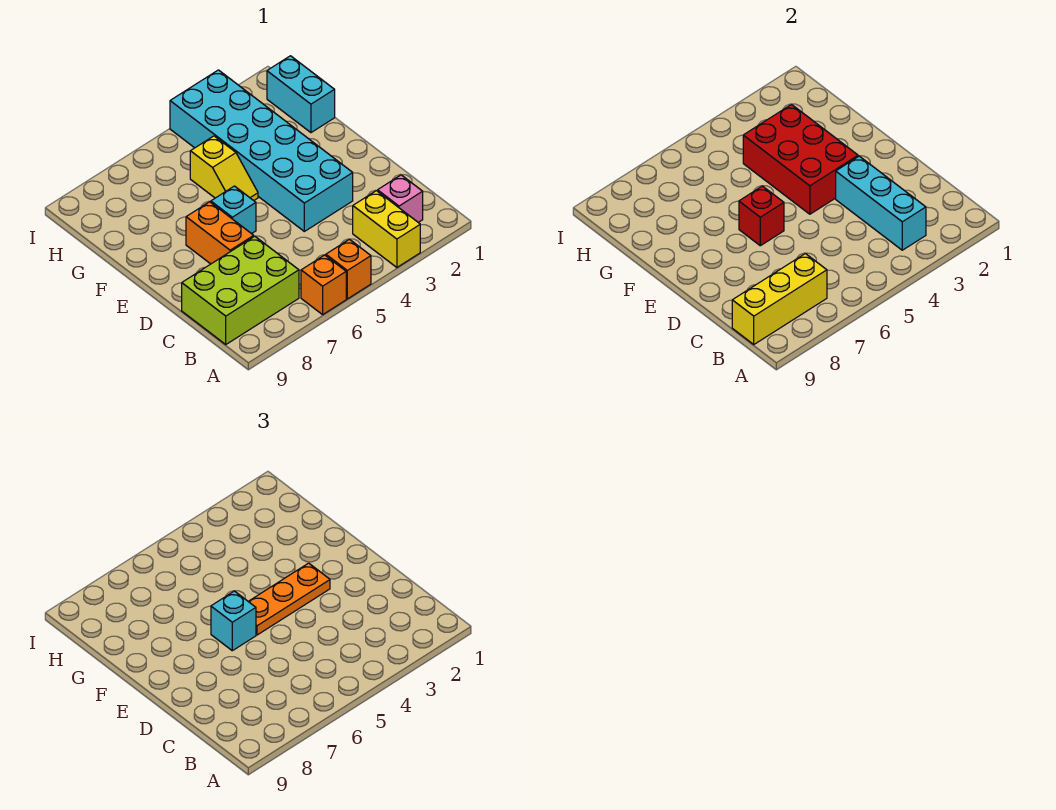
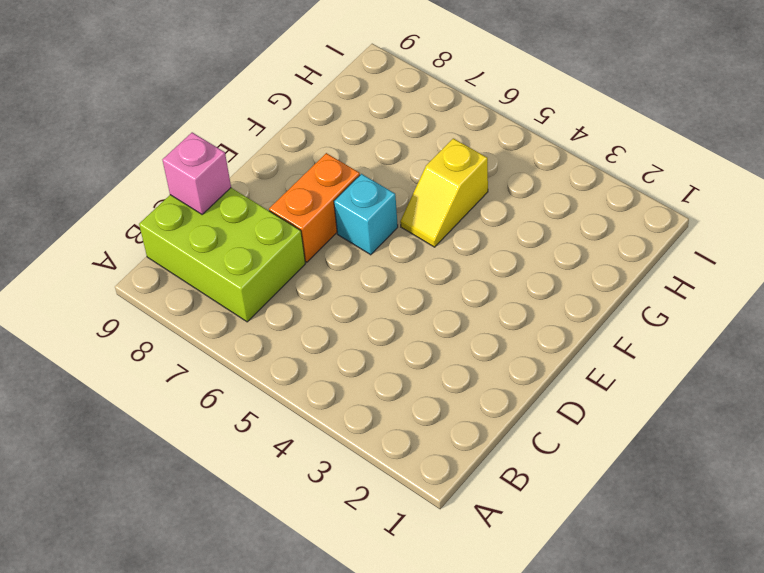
pink 1x1 brick [163,132,231,215] -> pink 1x1 brick moved to [378,175,423,222]
none -> yellow 1x2 brick [353,191,420,267]
none -> orange 1x1 brick [326,239,371,299]
none -> orange 1x1 brick [301,255,346,315]

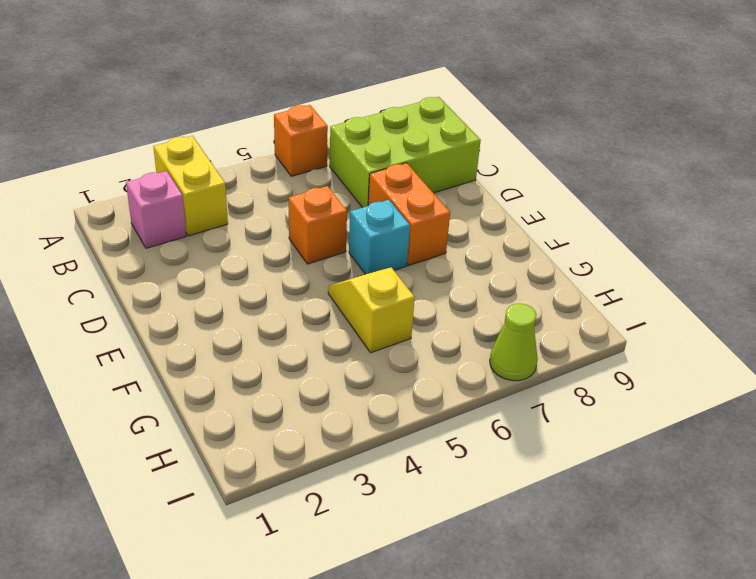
orange 1x1 brick [289,186,347,264] -> orange 1x1 brick moved to [326,239,371,299]
lime 1x1 cone [490,304,538,381] -> none
none -> cyan 2x6 brick [170,70,353,231]
none -> cyan 1x2 brick [267,56,335,133]
none -> cyan 1x3 brick [836,156,926,250]

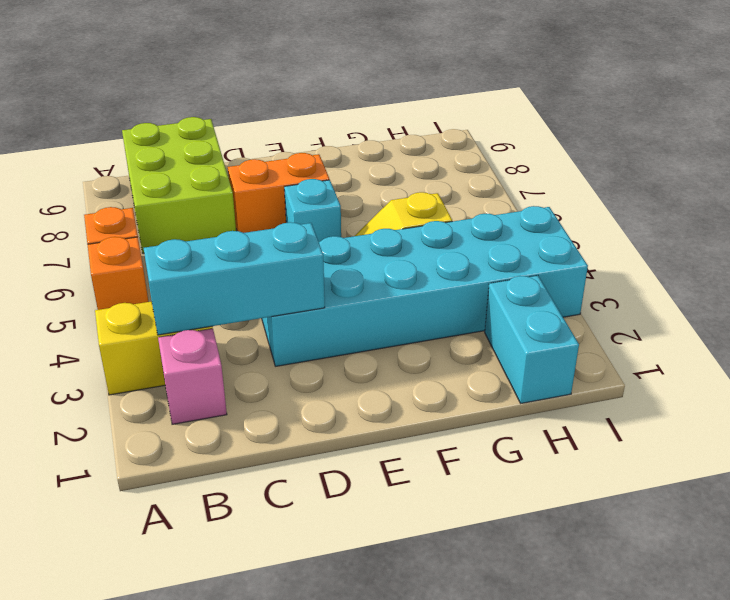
cyan 1x2 brick [485,276,579,403] -> cyan 1x2 brick turned to [267,56,335,133]
none -> yellow 1x3 brick [732,254,827,344]
none -> red 2x3 brick [743,105,858,214]
none -> red 1x1 brick [739,186,784,246]

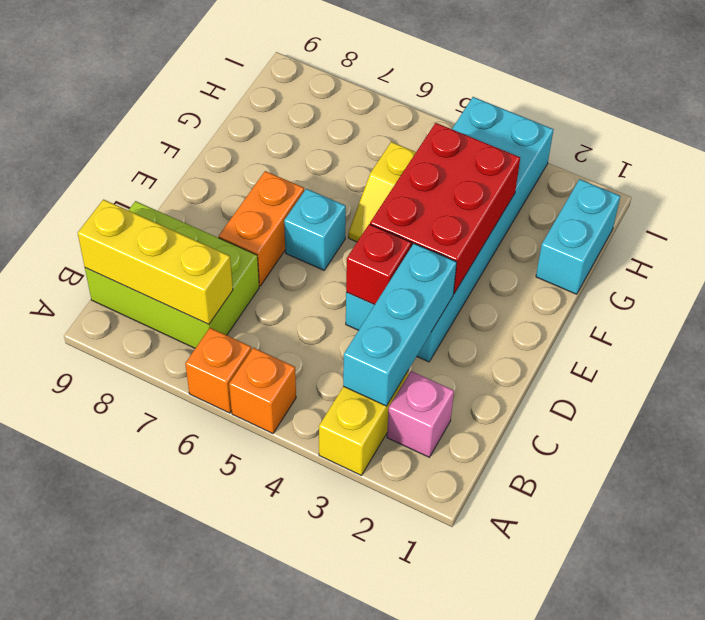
red 1x1 brick [346,224,411,305] -> red 1x1 brick moved to [739,186,784,246]
none -> orange 1x3 plate [248,563,330,635]
none -> cyan 1x1 brick [211,591,256,651]

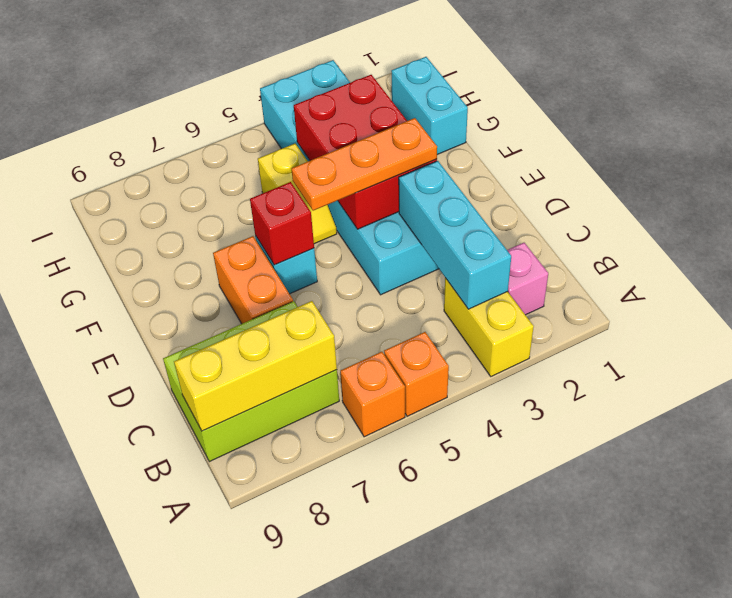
none -> cyan 1x1 brick [211,591,256,651]

